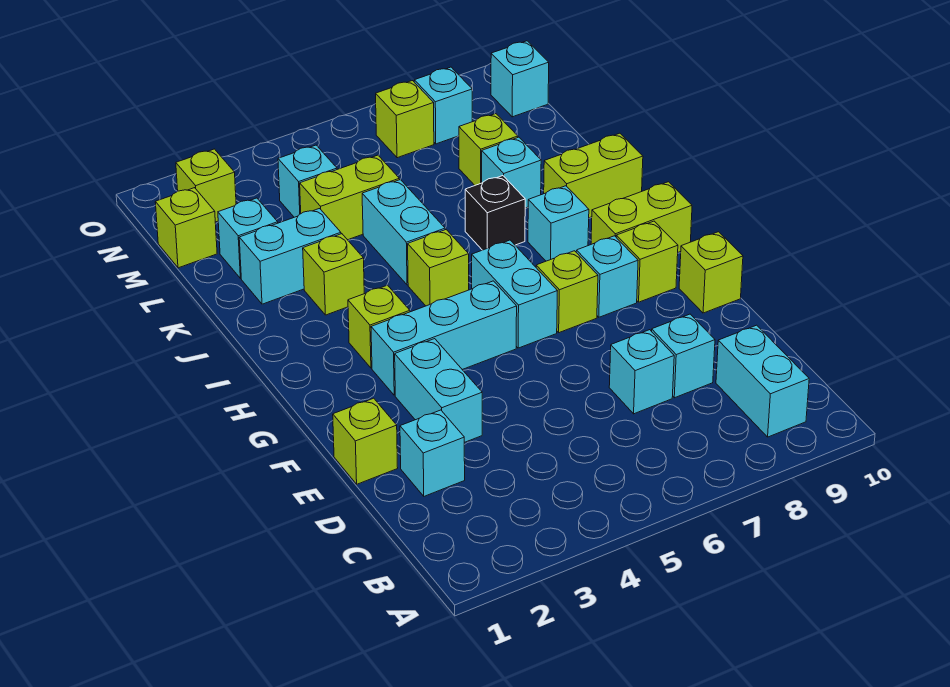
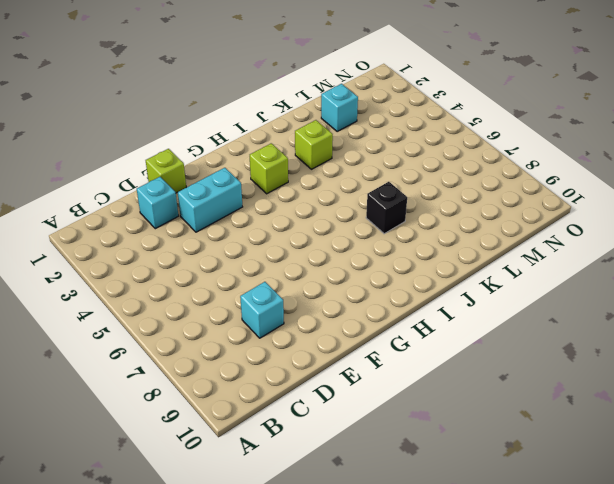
none -> cyan 1x2 brick [716,325,809,437]
none -> cyan 1x1 brick [609,330,674,414]
none -> lime 1x1 brick [679,232,743,313]
none -> cyan 1x3 brick [371,281,517,395]

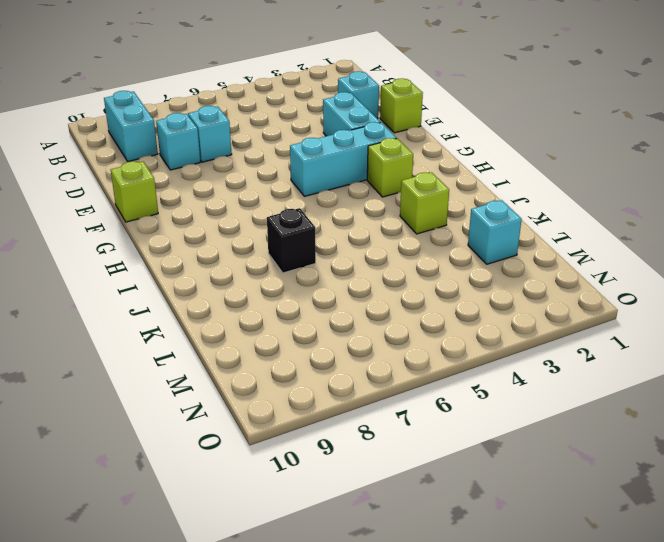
none -> cyan 1x2 brick [472,240,557,348]
none -> lime 1x1 brick [536,251,598,333]
none -> cyan 1x1 brick [576,236,638,317]
none -> lime 1x1 brick [616,221,678,302]

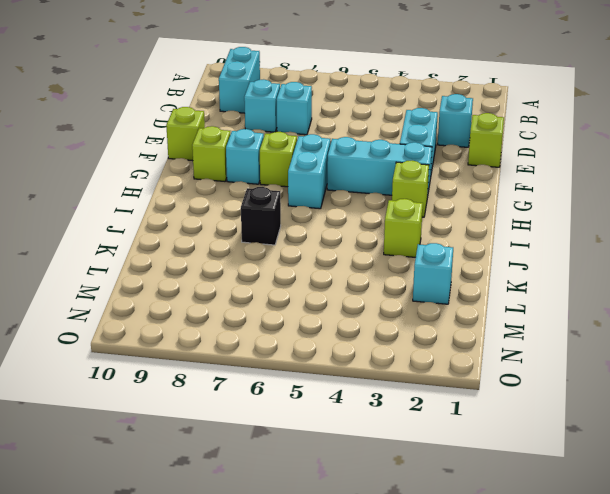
none -> lime 1x2 brick [591,182,692,252]
none -> lime 1x1 brick [408,230,469,306]
none -> cyan 1x1 brick [528,186,589,261]
none -> cyan 1x2 brick [362,180,445,285]

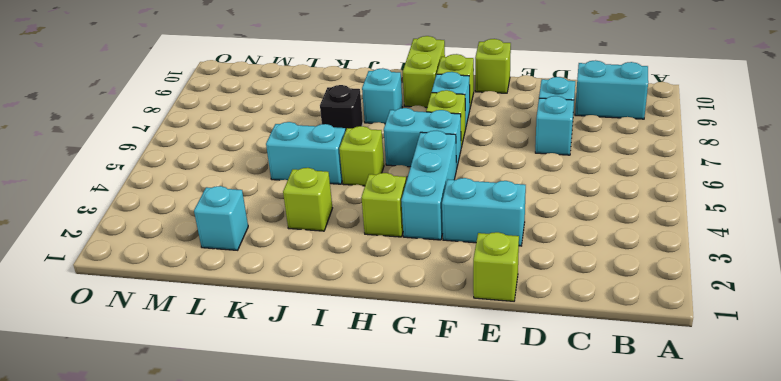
none -> cyan 1x1 brick [400,410,465,496]
none -> lime 1x2 brick [544,133,643,218]
none -> cyan 1x2 brick [239,209,341,304]
none -> cyan 1x1 brick [482,137,541,208]

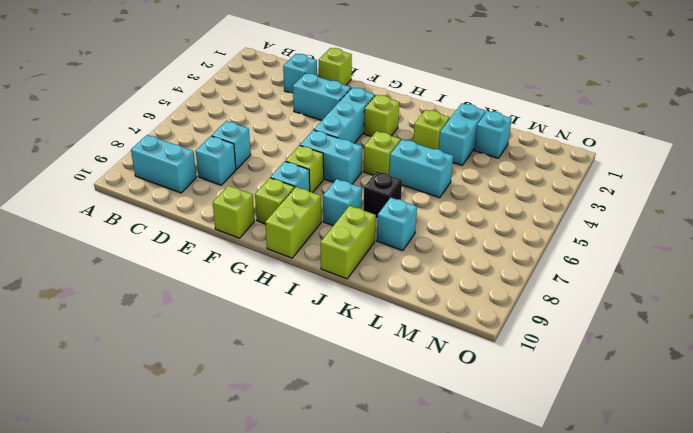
none -> lime 1x2 brick [300,155,399,240]
none -> lime 1x1 brick [459,114,518,185]
none -> lime 1x1 brick [155,188,217,268]
none -> cyan 1x1 brick [278,145,337,217]

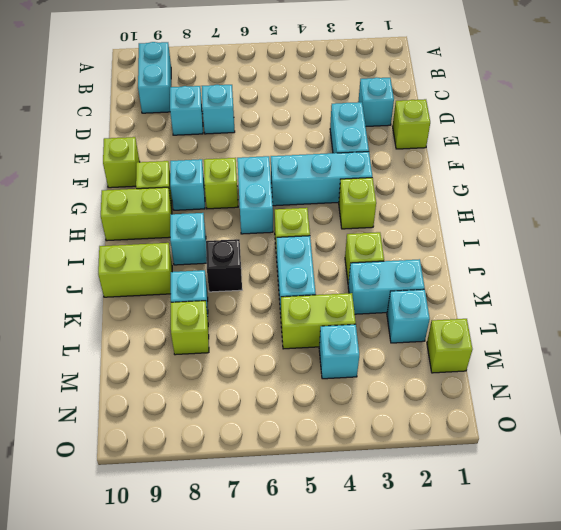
none -> lime 1x1 brick [176,149,236,222]
none -> lime 1x1 brick [376,81,434,158]
none -> cyan 1x1 brick [414,67,472,144]
none -> cyan 1x1 brick [491,41,549,117]

